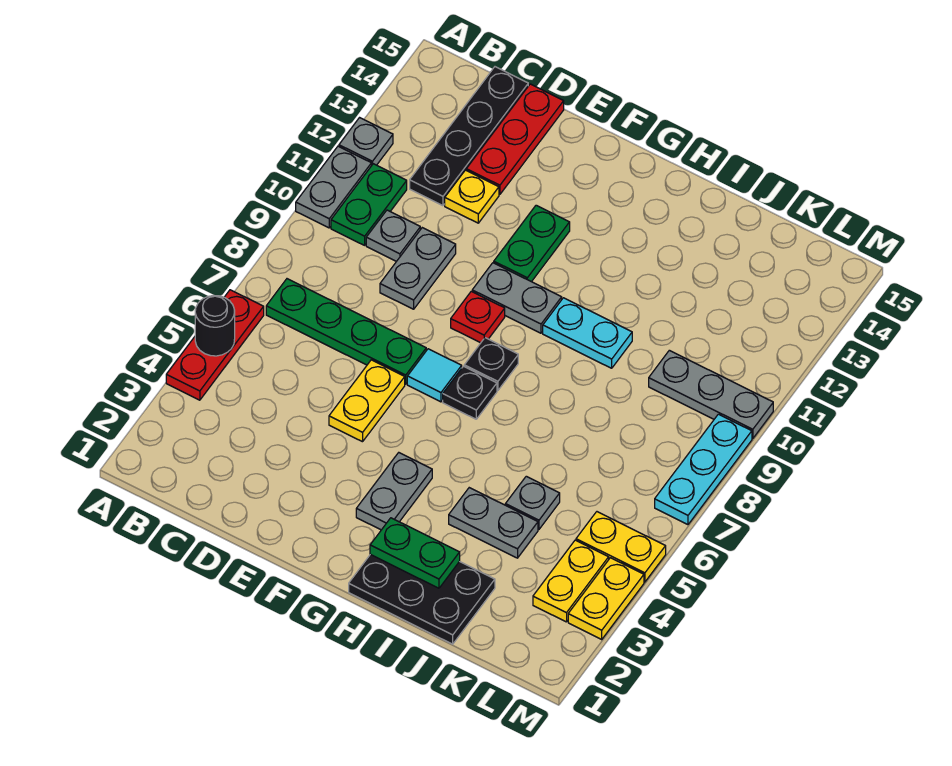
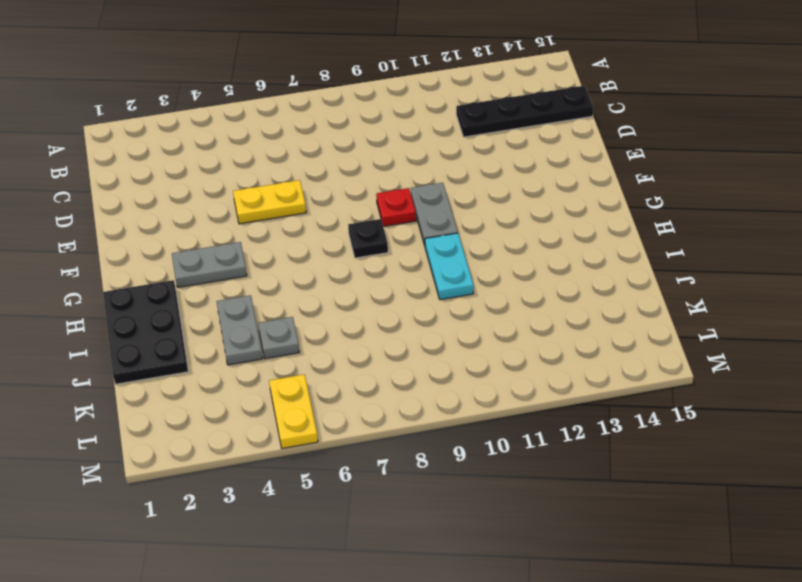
none -> red 1x3 plate [166,290,264,400]
none -> grey 1x2 plate [296,146,371,228]
none -> grey 1x1 plate [339,118,393,166]

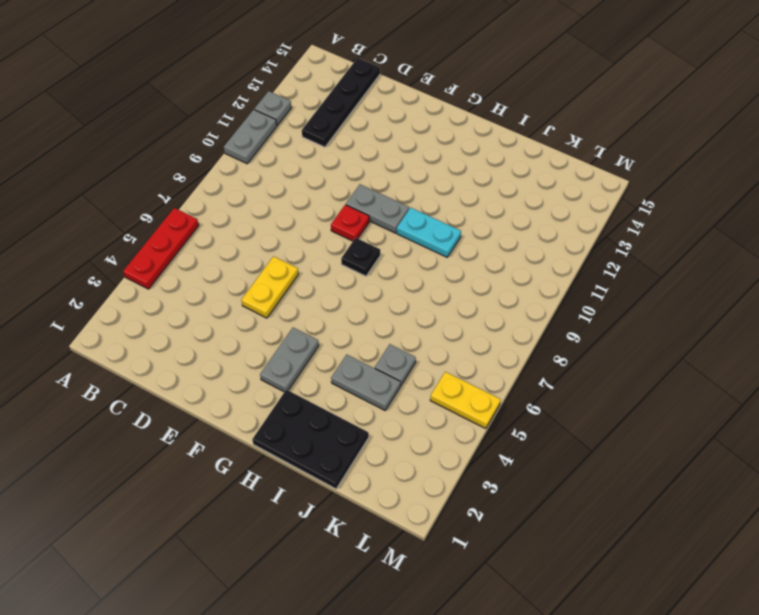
none -> green 1x4 plate [266,279,426,384]
none -> green 1x2 plate [331,164,407,245]
none -> grey 1x1 plate [366,210,420,261]

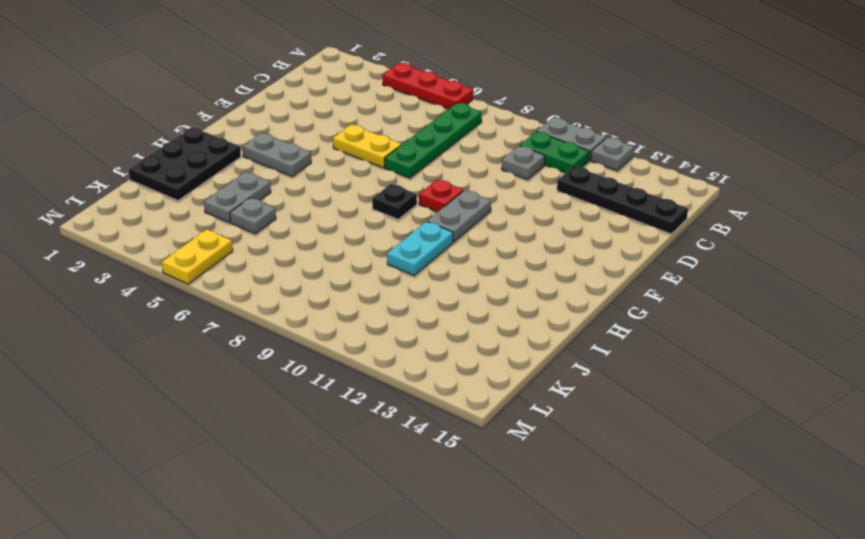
none -> grey 1x2 plate [380,228,456,309]
none -> yellow 1x1 plate [445,170,499,223]
none -> red 1x3 plate [466,84,564,194]

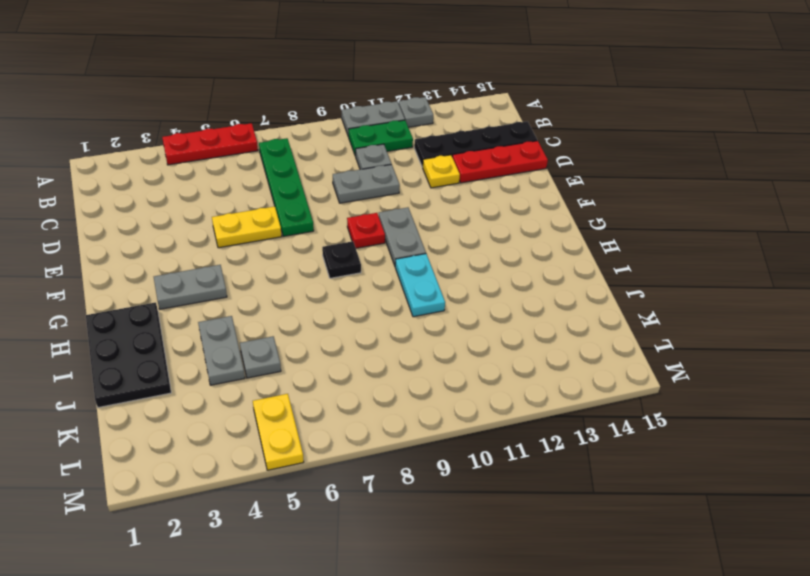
none -> cyan 1x1 tile [407,349,462,402]
none -> green 1x2 plate [494,205,570,282]
none -> black 1x1 plate [443,366,497,419]

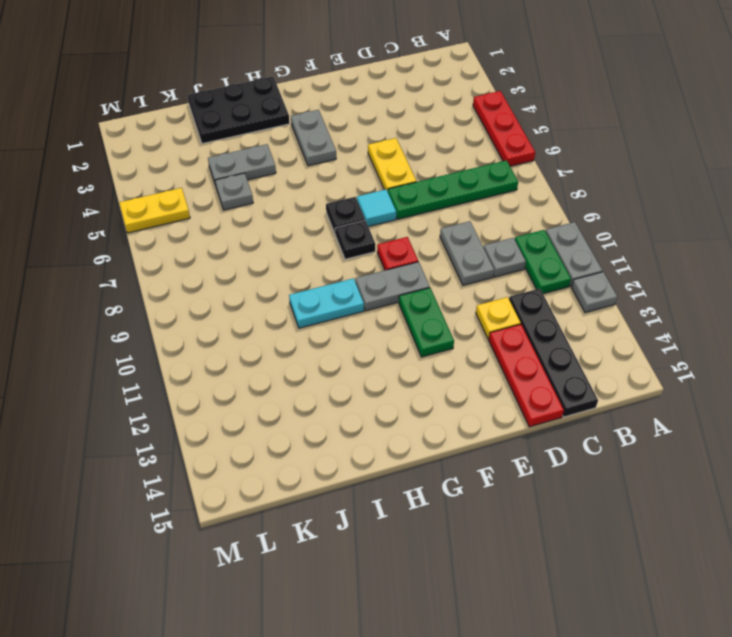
none -> grey 1x3 plate [649,350,773,439]
none -> yellow 1x2 plate [533,540,609,622]
none -> yellow 1x2 plate [568,558,644,639]

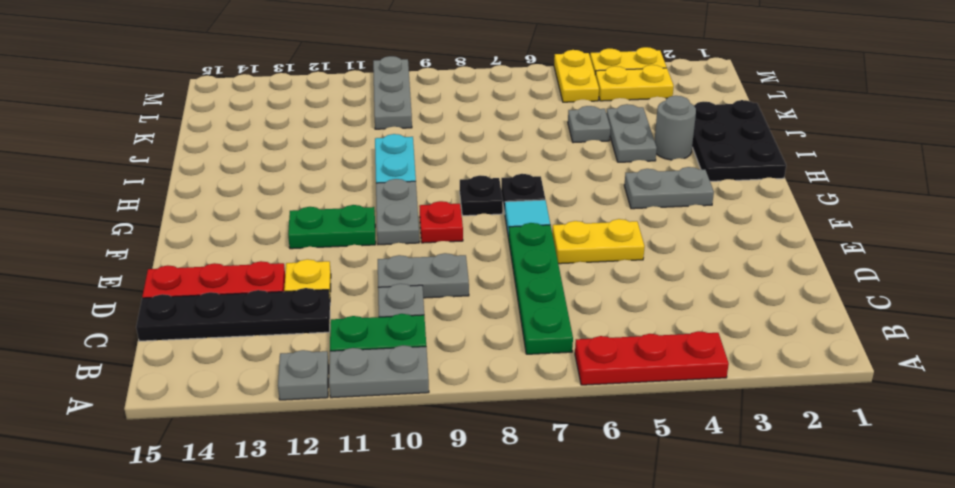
grey 1x1 round brick [654,96,696,160] -> none
none -> cyan 1x3 plate [655,414,752,525]
none -> black 1x1 round brick [195,295,235,356]
none -> green 1x2 plate [370,518,460,588]

